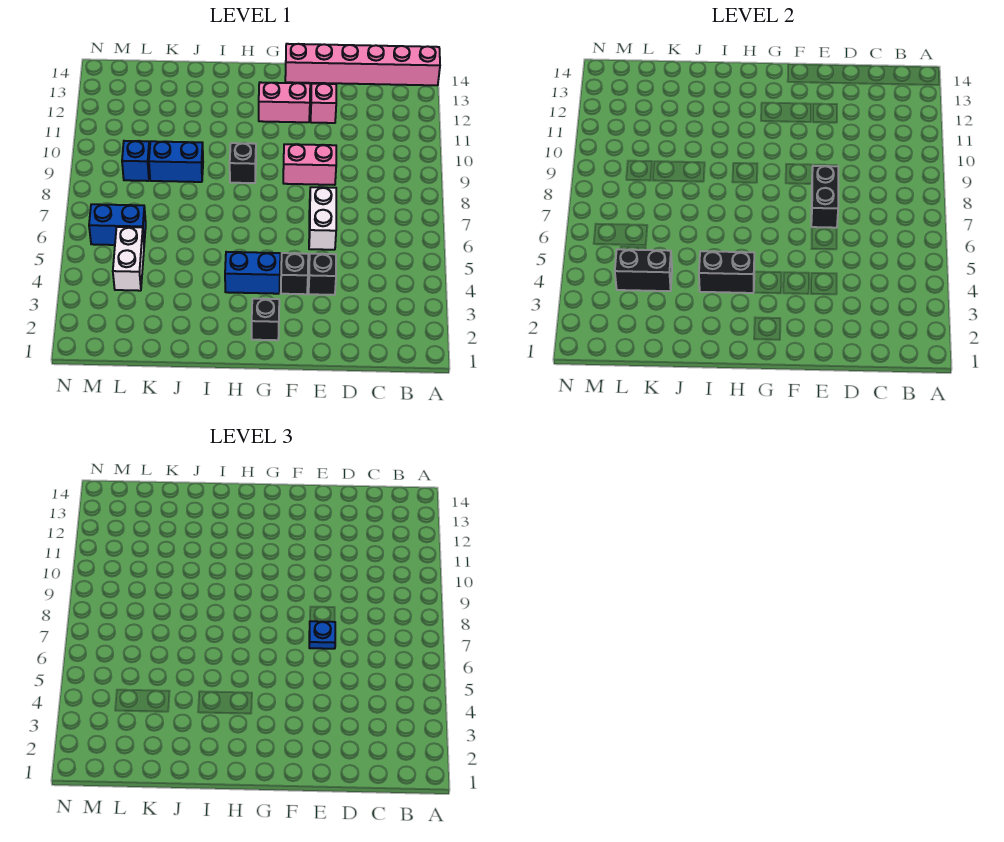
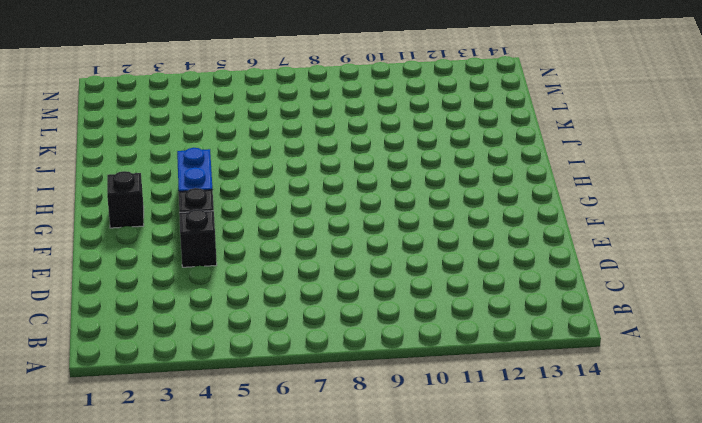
none -> pink 1x6 brick [285,44,440,85]
none -> white 1x2 brick [309,187,336,250]
none -> pink 1x2 brick [283,144,336,185]

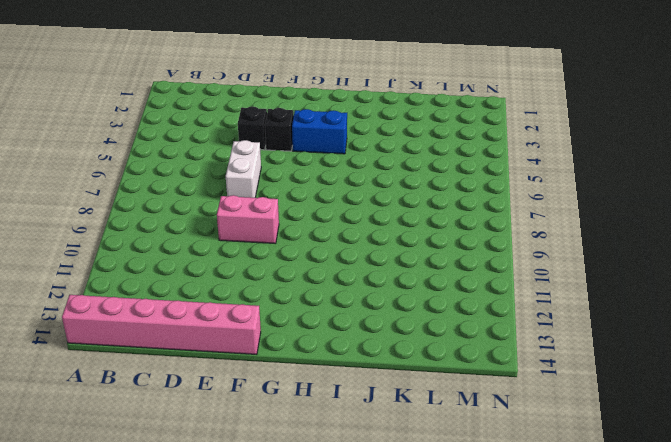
none -> pink 1x1 brick [311,84,336,123]
none -> pink 1x2 brick [259,82,310,122]
none -> black 1x1 brick [252,299,279,340]

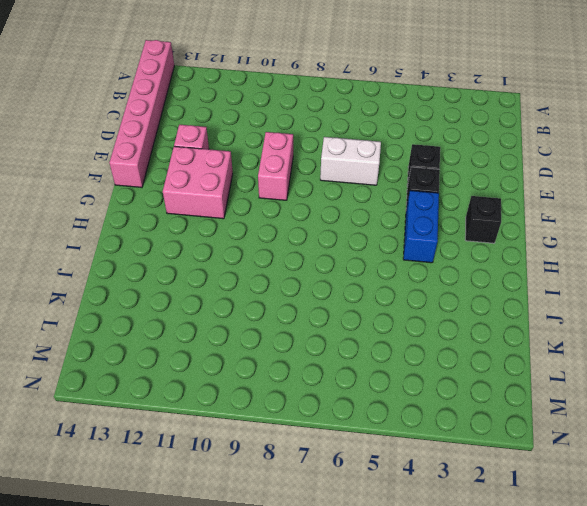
pink 2x2 brick [163,146,233,219] -> pink 1x2 brick [259,82,310,122]
none -> black 1x1 brick [230,143,256,183]
none -> blue 1x2 brick [149,141,203,182]
none -> white 1x2 brick [113,227,144,291]

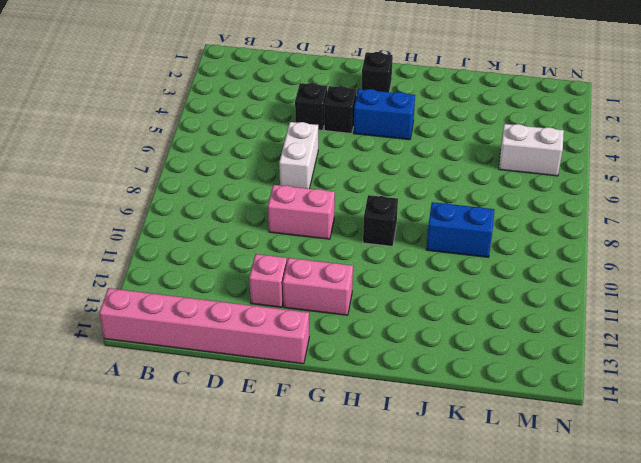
white 1x2 brick [499,124,564,176] -> white 1x2 brick turned to [113,227,144,291]
none -> blue 1x2 brick [89,204,146,245]
none -> blue 1x1 brick [122,141,150,181]
none -> black 1x2 brick [811,166,838,228]

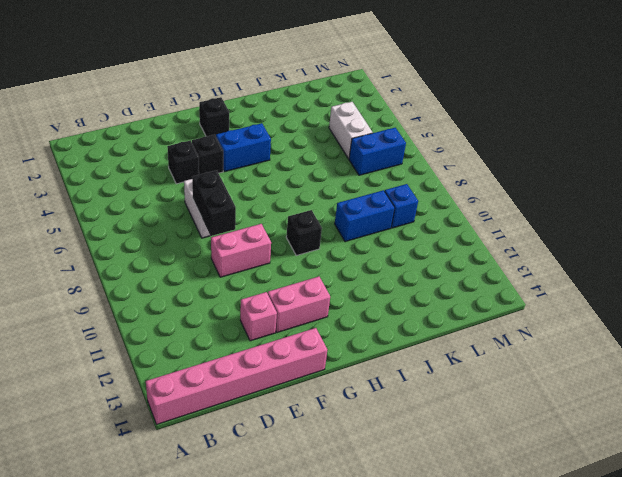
none -> black 1x2 brick [699,251,754,293]
none -> black 1x2 brick [615,249,672,291]
none -> blue 1x1 plate [309,621,335,649]

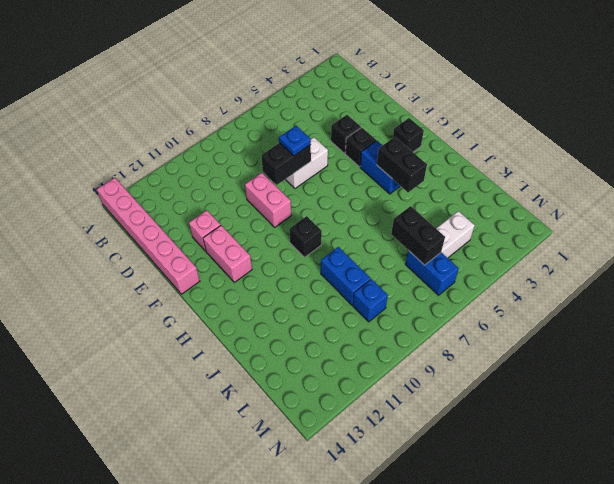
black 1x2 brick [391,206,445,265] -> black 1x2 brick moved to [615,249,672,291]

